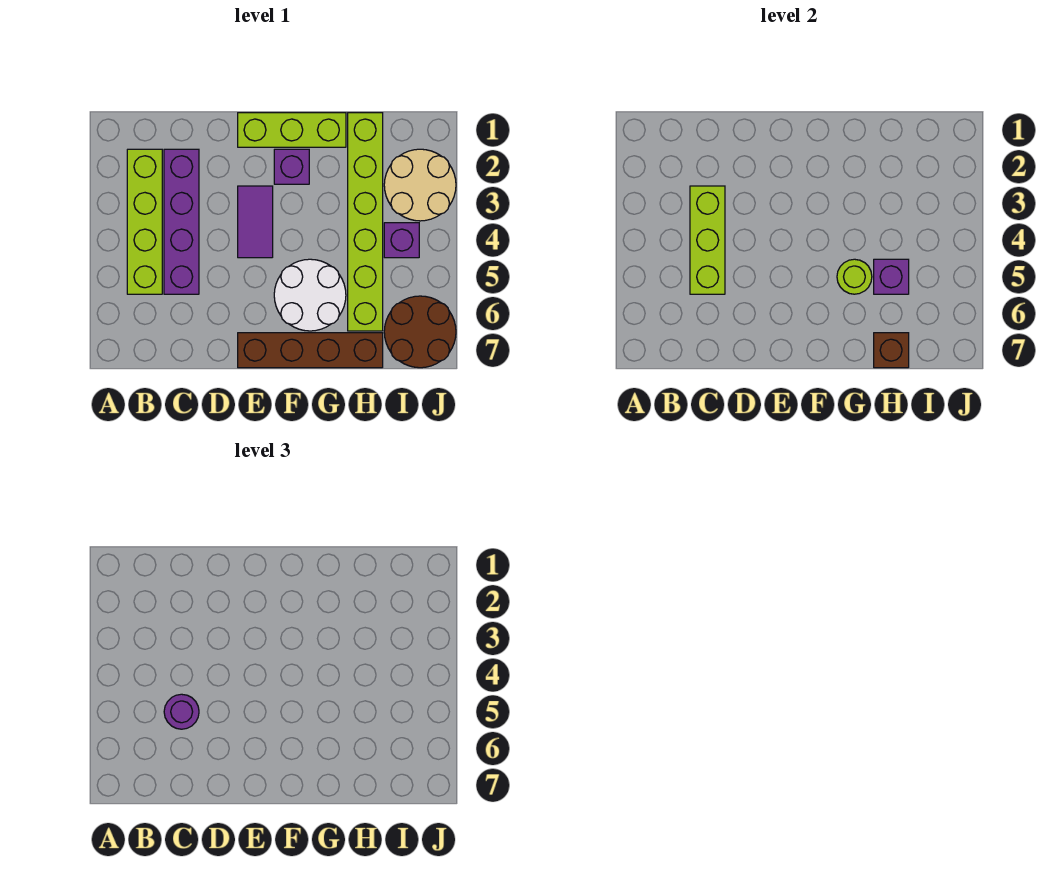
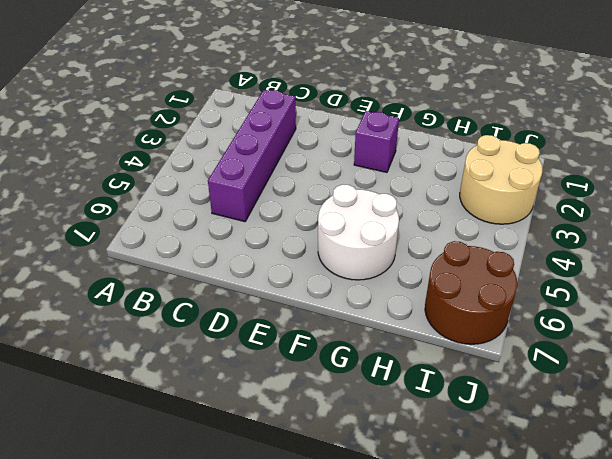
none -> lime 1x4 brick [127,149,162,294]
none -> lime 1x3 brick [238,113,346,147]
none -> purple 1x2 tile [238,186,273,258]

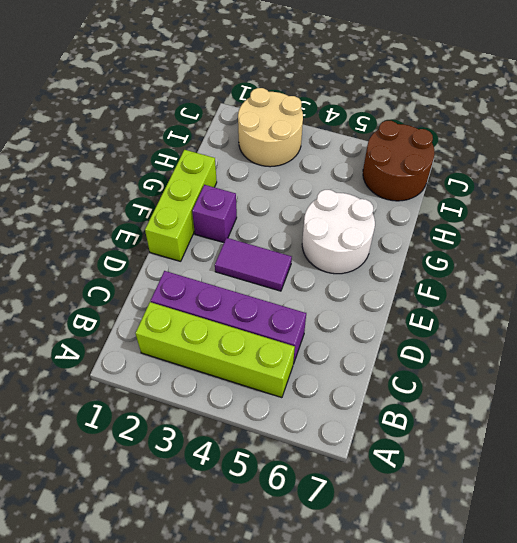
none -> brown 1x4 brick [238,333,383,368]
none -> lime 1x6 brick [348,113,383,331]
none -> purple 1x1 brick [384,223,419,258]

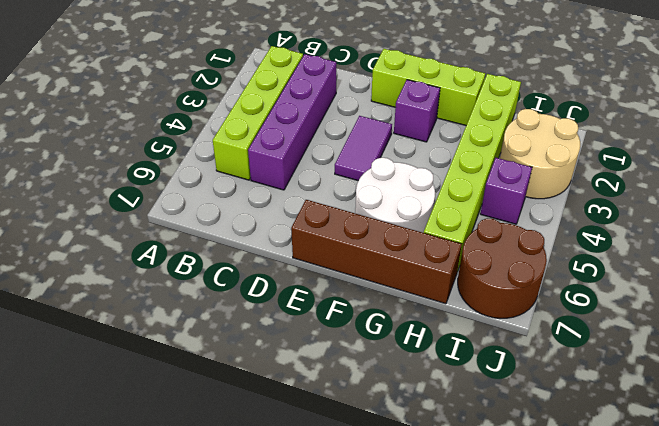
none -> lime 1x3 brick [690,186,725,294]
none -> lime 1x1 round brick [837,259,872,294]
none -> purple 1x1 brick [874,259,909,294]

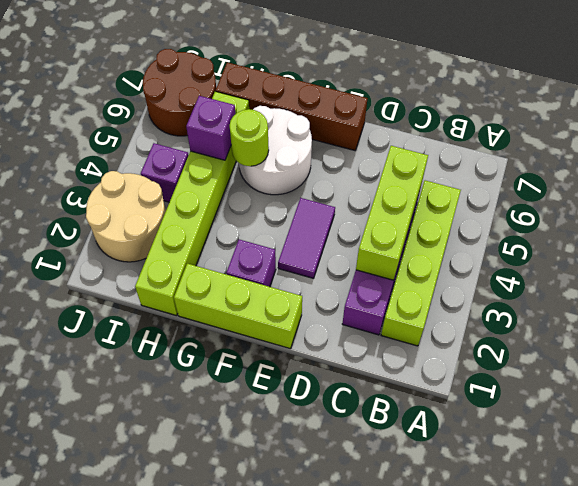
none -> brown 1x1 brick [874,333,909,368]
none -> purple 1x1 round brick [164,694,199,729]

